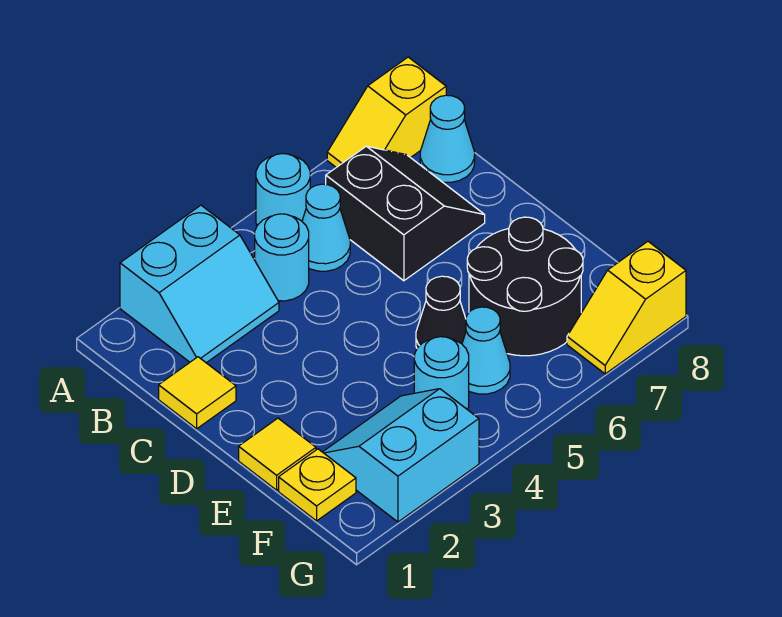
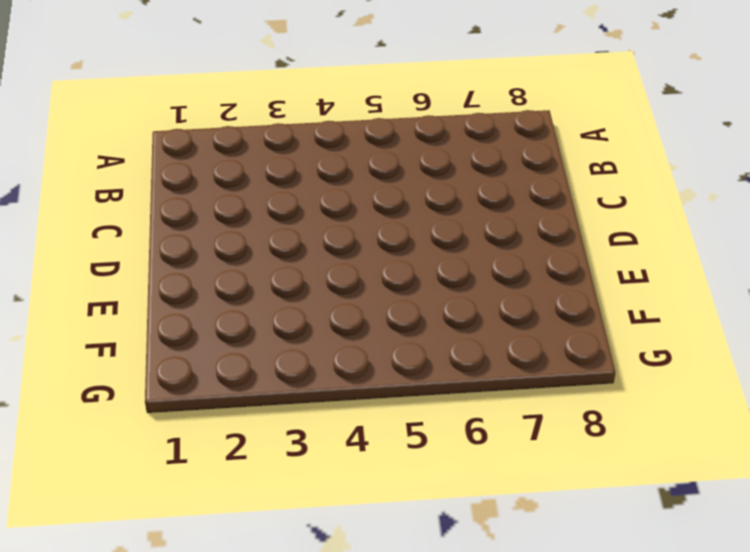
none -> cyan 2x2 slope [120,205,279,363]
none -> cyan 1x1 round brick [256,154,310,225]
none -> yellow 1x2 slope [327,57,446,167]

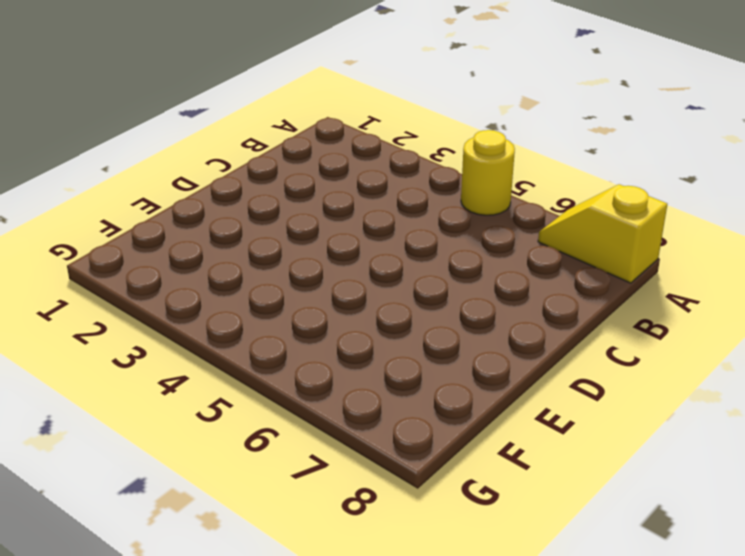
yellow 1x1 round brick [461,130,515,215] -> cyan 1x1 round brick [256,154,310,225]
none -> cyan 2x2 slope [120,205,279,363]
none -> cyan 1x1 round brick [255,214,309,301]
none -> cyan 1x1 cone [302,184,350,271]

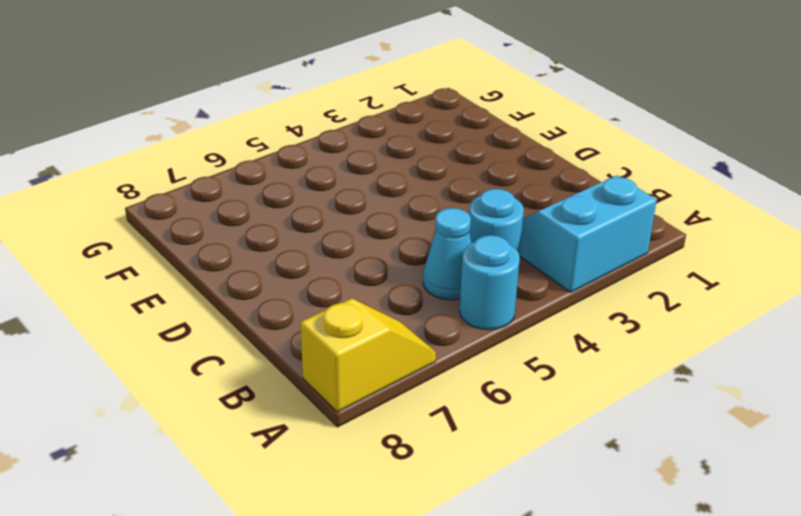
none -> black 2x2 slope [326,146,485,281]
none -> cyan 1x1 cone [420,95,475,182]
none -> yellow 1x1 tile [159,357,236,429]

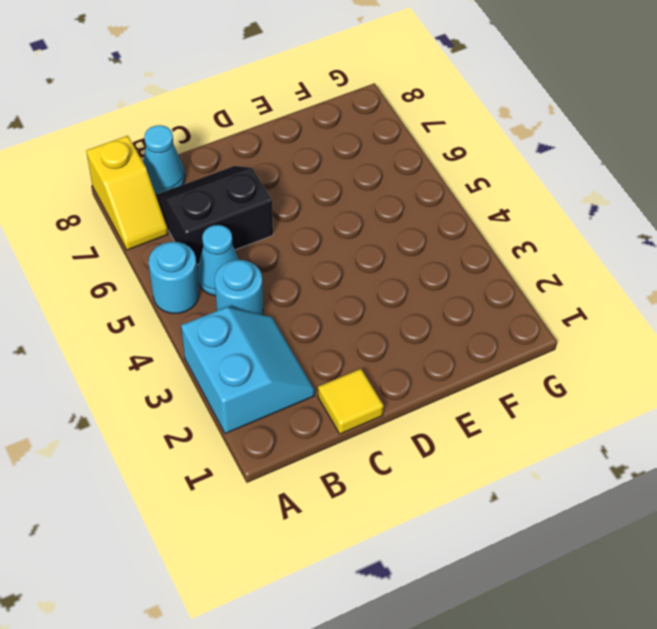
none -> yellow 1x1 tile [239,418,316,490]
none -> black 1x1 cone [416,276,466,348]
none -> black 2x2 round brick [467,217,583,356]

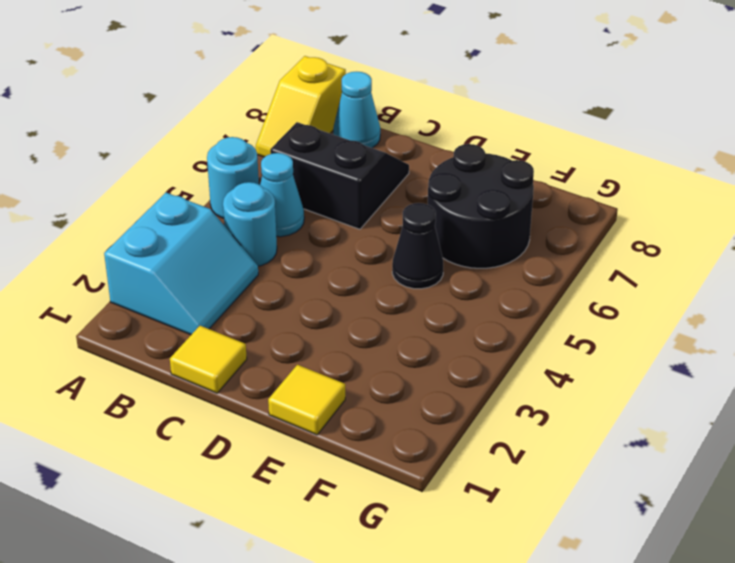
none -> yellow 1x1 plate [279,449,356,521]
none -> cyan 2x2 slope [323,389,479,522]
none -> cyan 1x1 round brick [414,337,469,409]

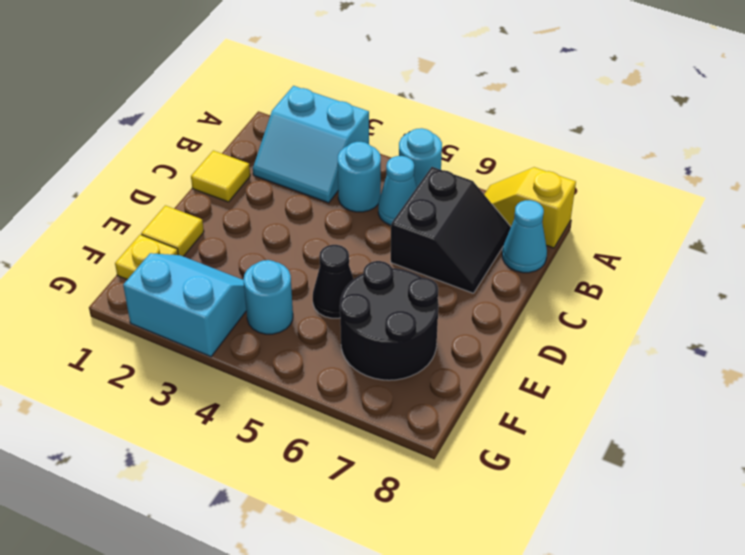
none -> cyan 1x1 cone [462,307,510,394]
none -> yellow 1x2 slope [567,242,686,374]

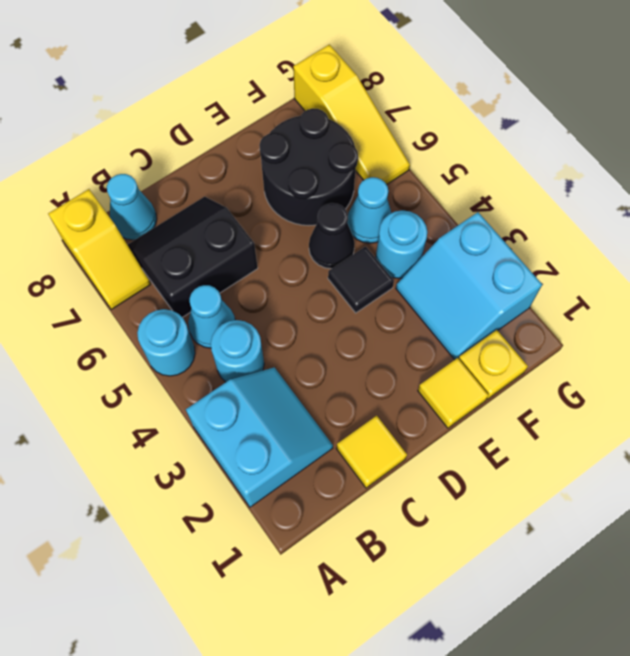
black 1x1 tile [328,246,394,313] -> none
yellow 1x3 slope [293,45,410,185] -> yellow 1x2 slope [567,242,686,374]

